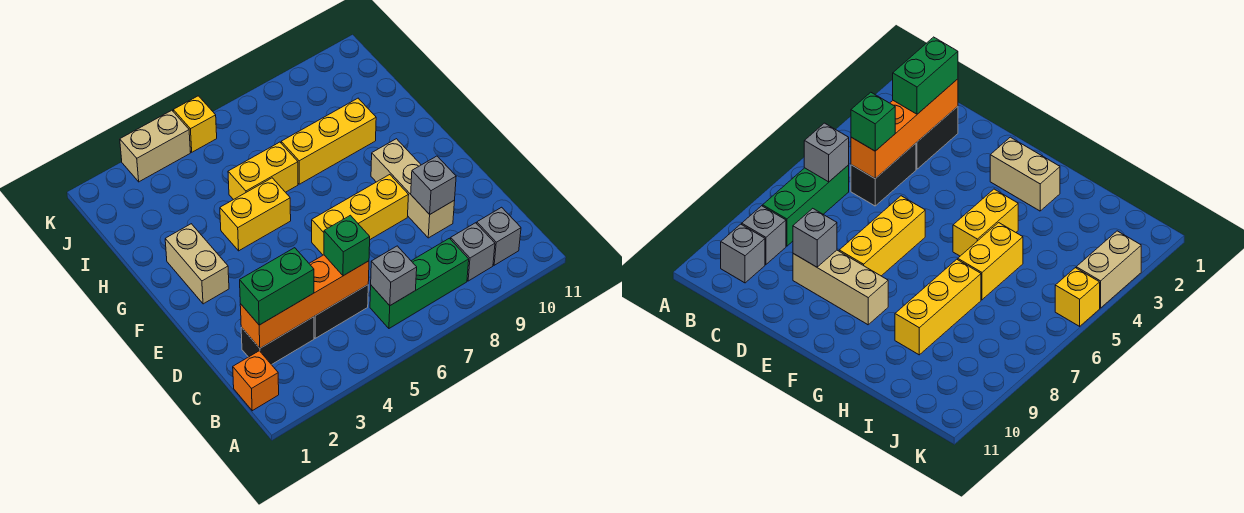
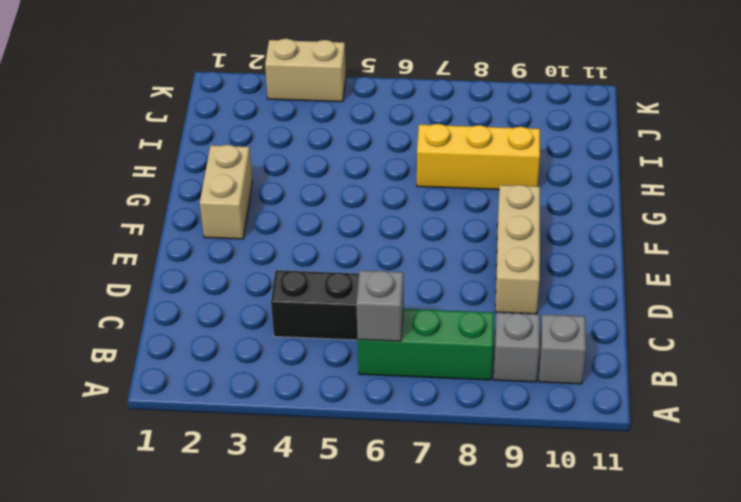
none -> orange 1x1 brick [233,351,279,411]
none -> black 1x2 brick [241,317,314,365]
none -> yellow 1x3 brick [312,175,408,255]

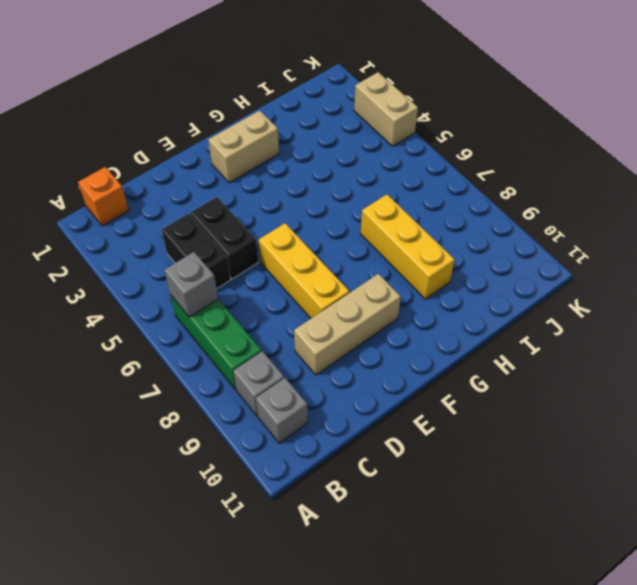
black 1x2 brick [190,197,258,279] -> black 1x2 brick moved to [241,317,314,365]
none -> yellow 1x2 brick [220,178,291,251]
none -> yellow 1x2 brick [228,142,298,200]
none -> yellow 1x1 brick [173,96,217,152]

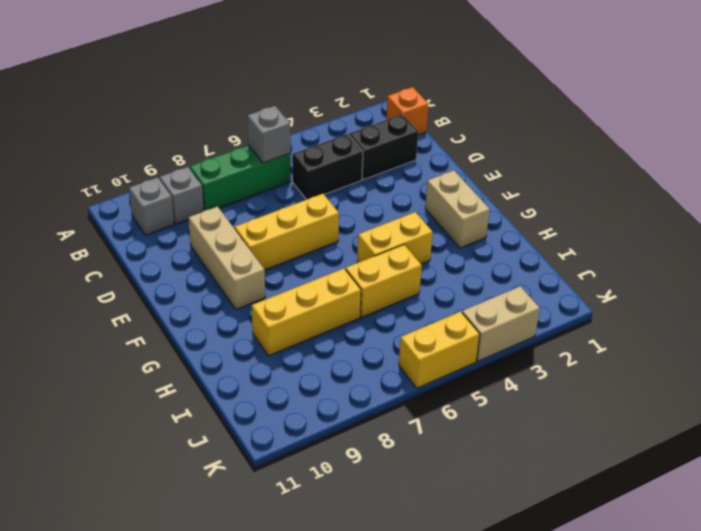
yellow 1x2 brick [399,312,480,388] -> yellow 1x1 brick [173,96,217,152]
none -> orange 1x4 brick [240,255,369,348]
none -> grey 1x1 brick [411,156,456,214]
none -> green 1x2 brick [240,248,314,325]

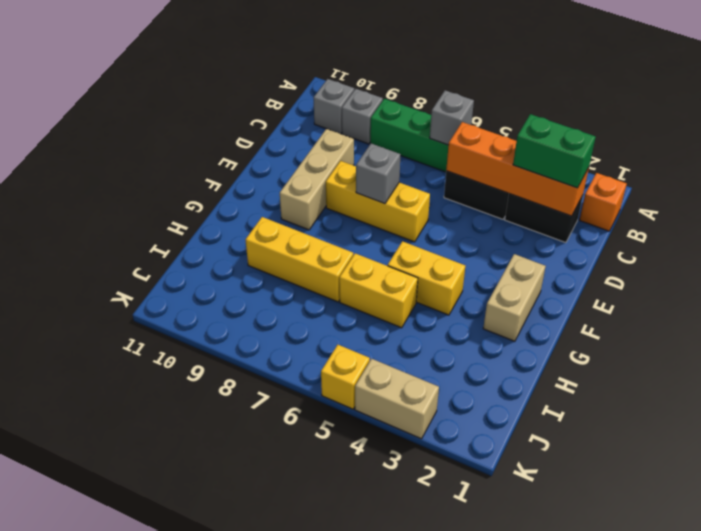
grey 1x1 brick [356,144,401,204] -> grey 1x1 brick moved to [411,156,456,214]
none -> green 1x1 brick [324,215,370,276]

